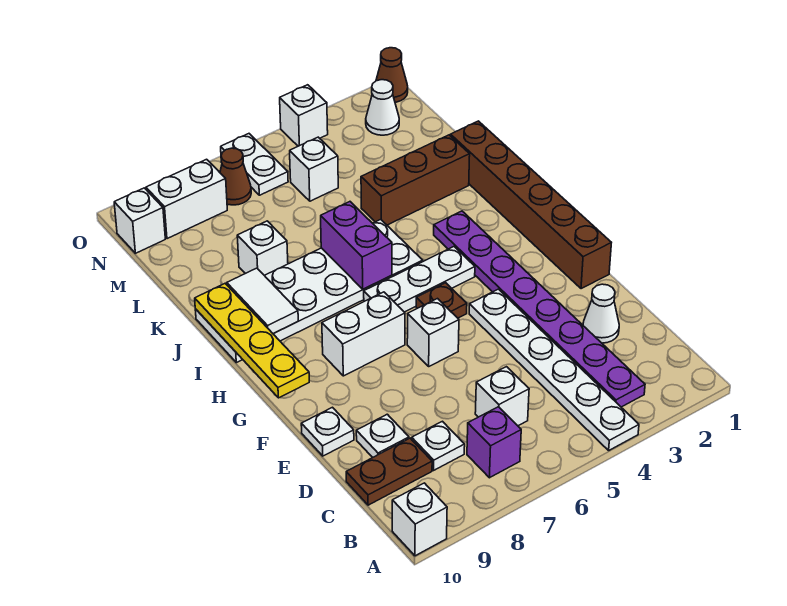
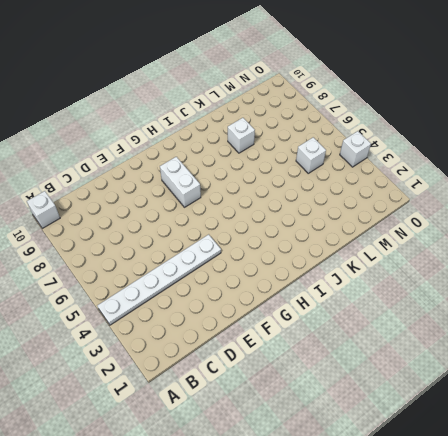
none -> purple 1x8 plate [434,211,645,407]
none -> purple 1x1 brick [467,407,521,478]
none -> white 1x1 brick [475,367,529,426]

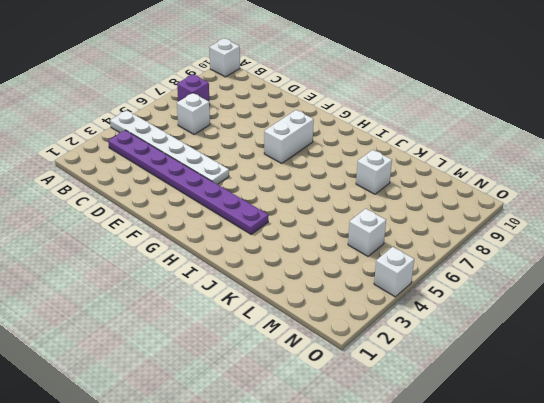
none -> white 1x1 plate [412,421,465,470]
none -> brown 1x2 plate [346,438,432,505]
none -> white 1x1 cone [583,284,619,343]

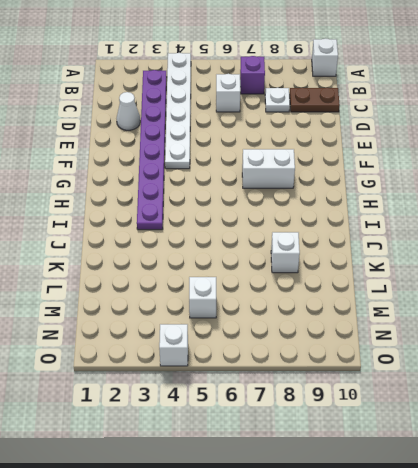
none -> white 1x1 plate [356,414,409,458]
none -> white 1x1 plate [301,407,354,456]
none -> brown 1x6 brick [451,121,611,289]

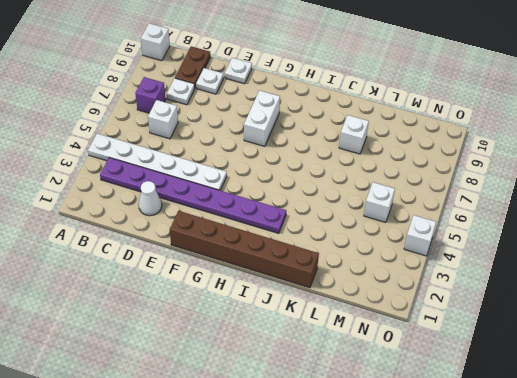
none -> white 1x1 brick [407,299,459,366]
none -> brown 1x1 plate [416,283,467,318]
none -> white 1x3 plate [364,247,475,312]

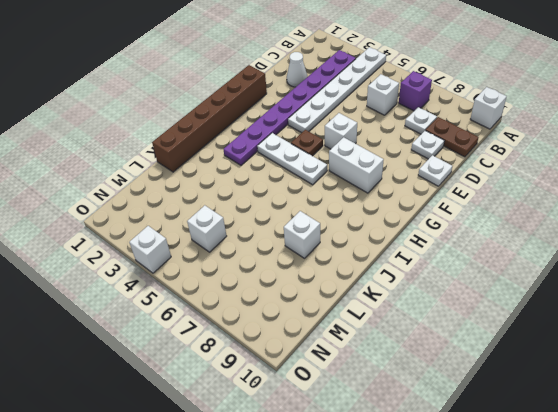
none -> white 2x6 plate [195,219,423,363]
none -> brown 1x3 brick [361,135,470,225]
none -> white 1x1 cone [366,80,399,135]

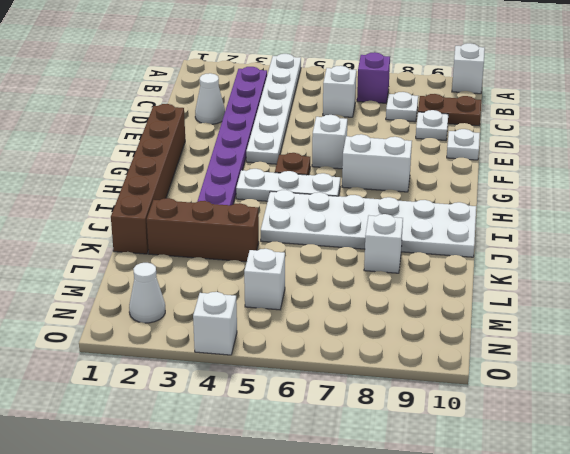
none -> white 1x2 plate [221,134,288,195]
none -> brown 1x1 cone [220,148,251,205]
none -> white 1x2 brick [146,159,227,239]

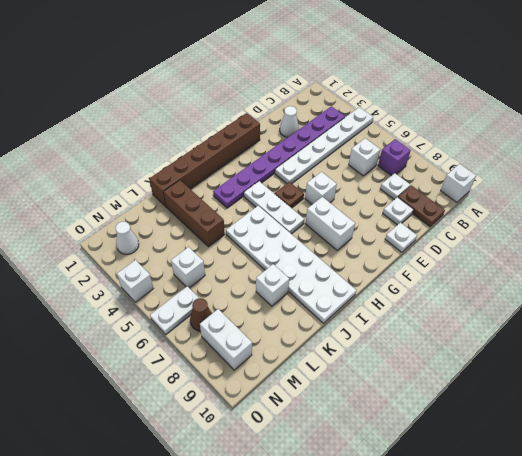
none -> white 1x1 brick [114,188,165,253]
none -> brown 1x1 cone [376,48,408,102]
none -> yellow 1x4 plate [195,284,309,398]

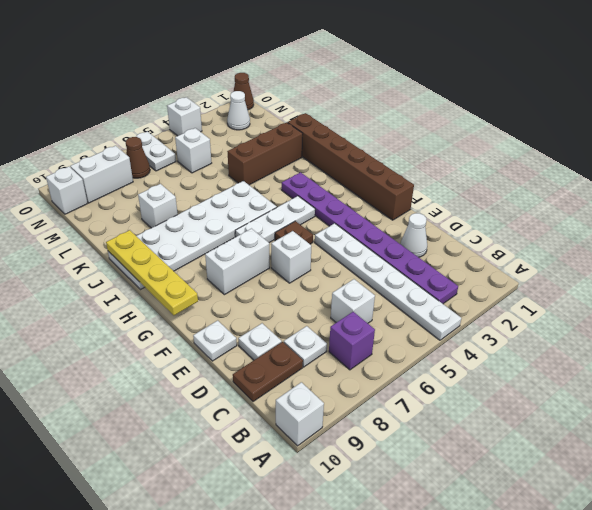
none -> purple 1x2 brick [321,202,392,289]
none -> white 1x2 tile [227,268,298,334]

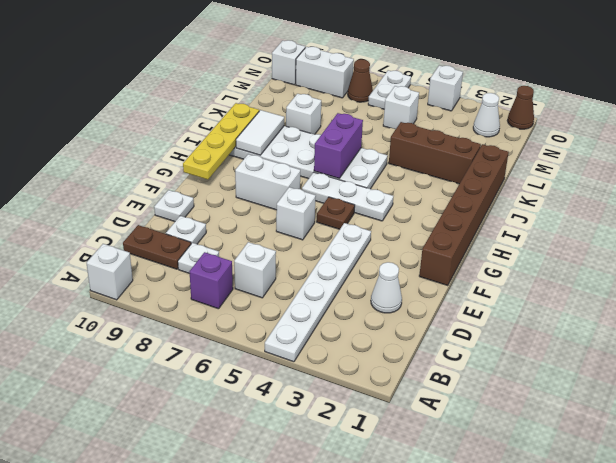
none -> purple 1x8 plate [434,211,645,407]

